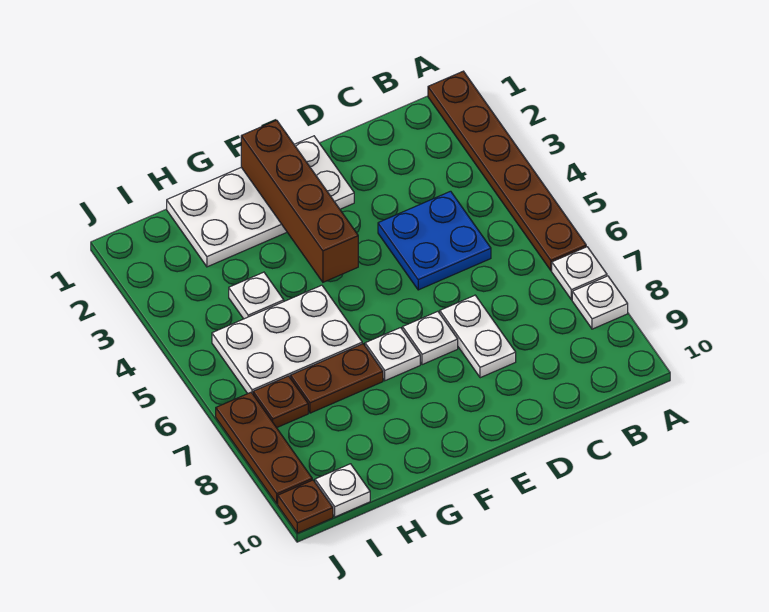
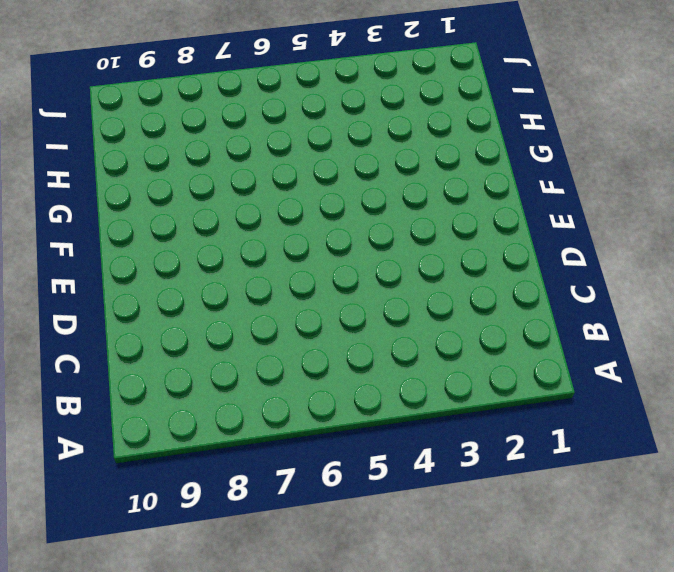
none -> brown 1x6 plate [428,71,586,271]
none -> white 1x1 plate [552,247,607,300]
none -> white 1x1 plate [572,276,628,329]

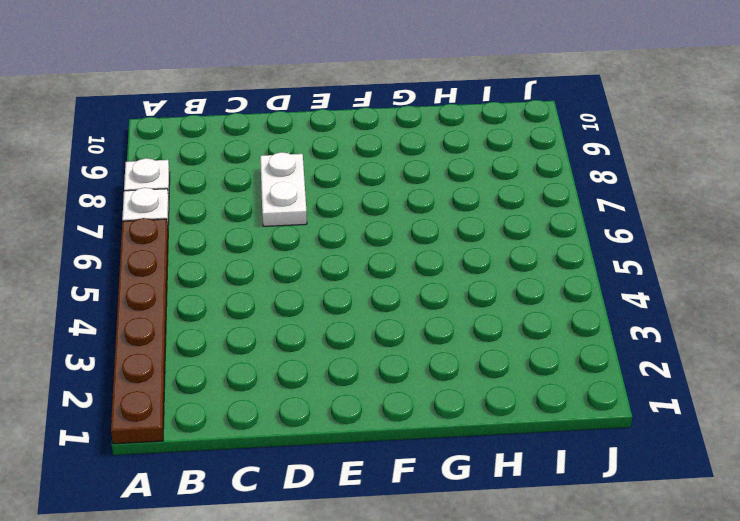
none -> blue 2x2 plate [378,191,491,290]
none -> white 2x4 plate [167,136,354,267]
none -> white 1x1 plate [402,311,458,365]

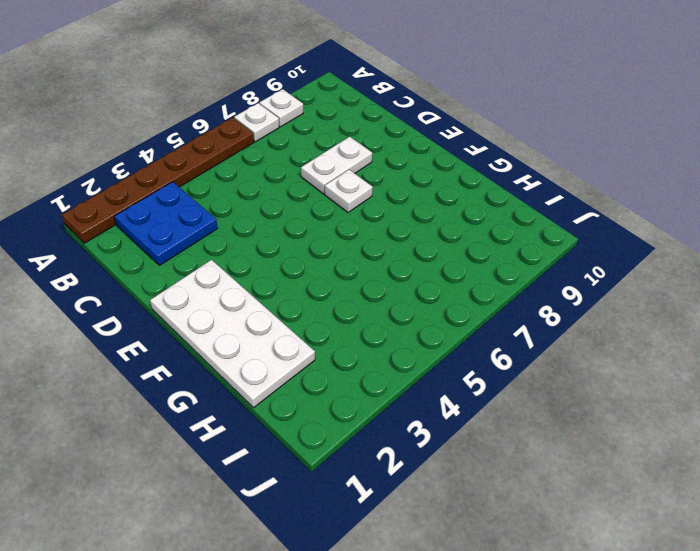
blue 2x2 plate [114,182,218,265] -> blue 2x2 plate moved to [378,191,491,290]
none -> white 1x1 plate [365,328,420,381]
none -> white 2x3 plate [212,285,362,394]
none -> brown 1x2 plate [290,344,383,413]

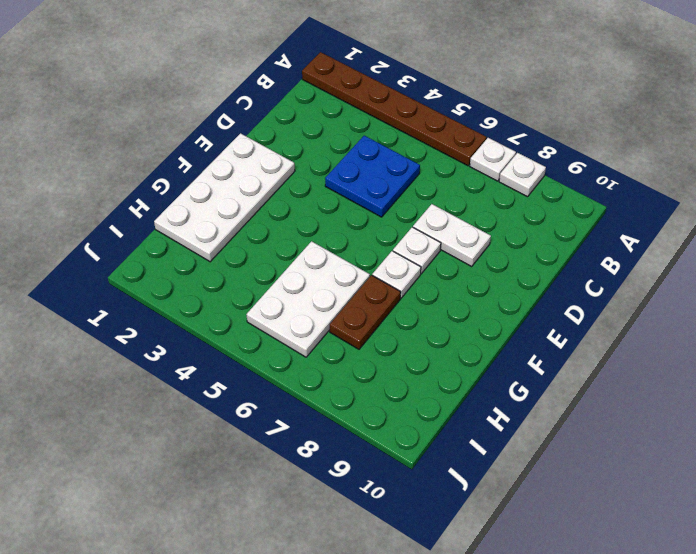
none -> white 1x1 plate [229,272,284,319]
none -> brown 1x1 plate [253,376,308,428]
none -> white 1x1 plate [315,464,370,517]

